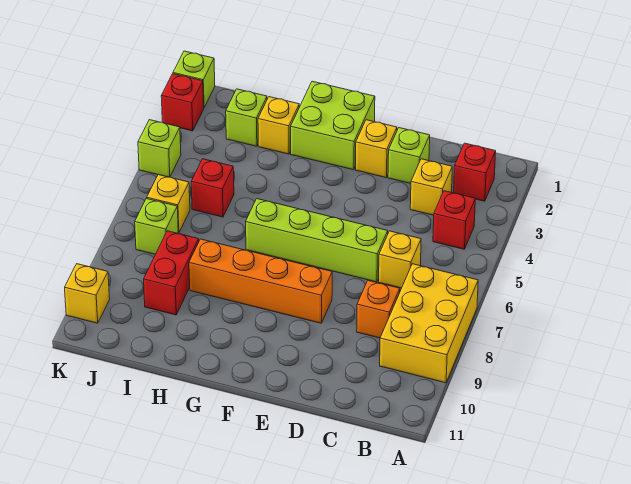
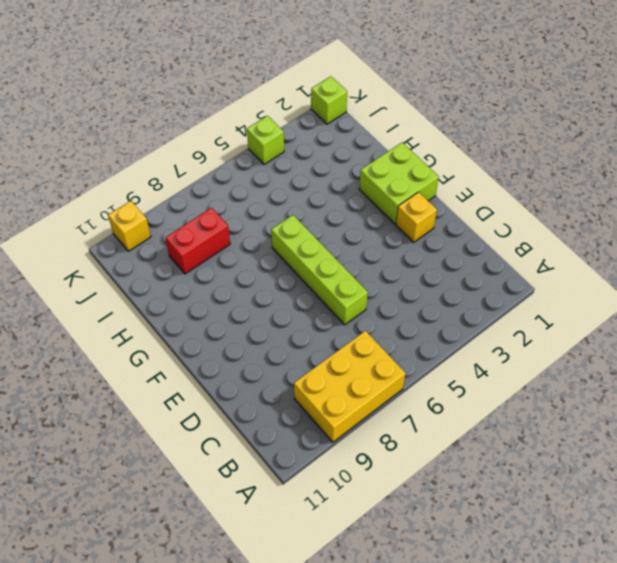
none -> red 1x1 brick [454,143,496,201]
none -> red 1x1 brick [433,191,475,249]
none -> yellow 1x1 brick [410,159,452,215]

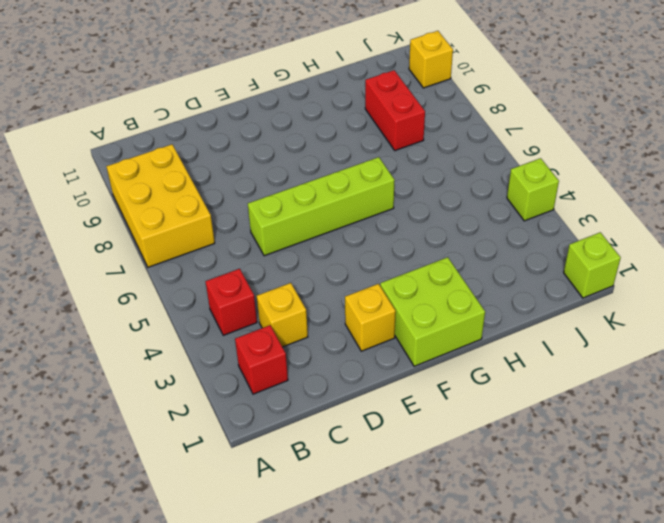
none -> yellow 1x1 brick [379,231,421,288]
none -> orange 1x1 brick [357,281,400,338]
none -> lime 1x1 brick [388,128,430,183]

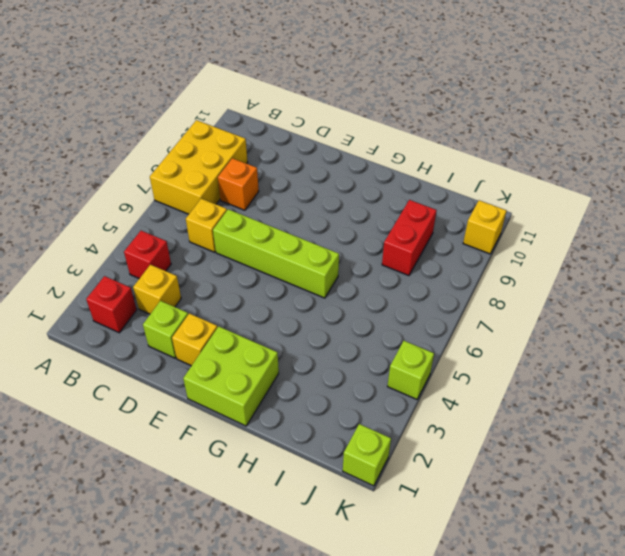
none -> orange 1x4 brick [189,239,332,323]
none -> yellow 1x1 brick [258,97,299,154]
none -> lime 1x1 brick [226,89,267,146]

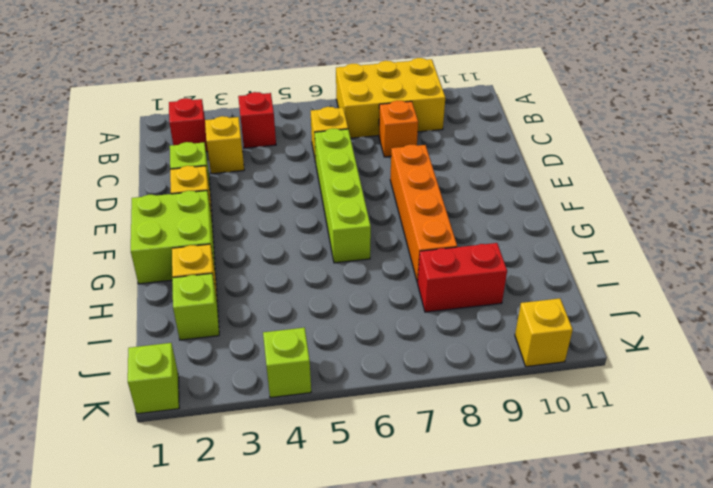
none -> red 1x1 brick [191,159,234,217]
none -> yellow 1x1 brick [147,175,190,233]
none -> lime 1x1 brick [135,198,178,254]

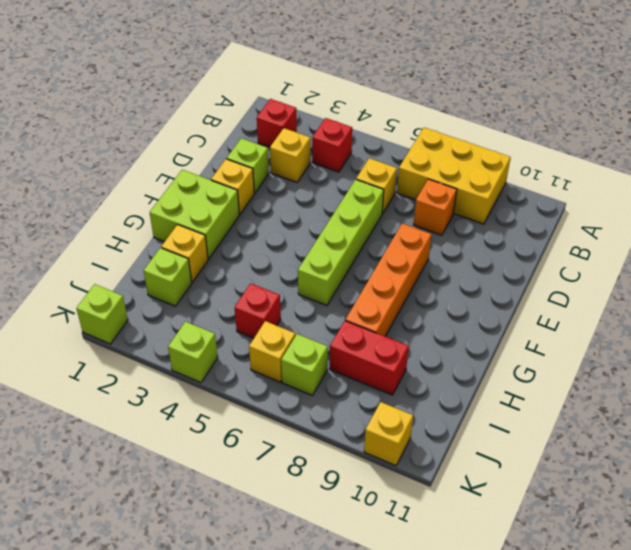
none -> red 1x1 brick [161,74,204,131]

